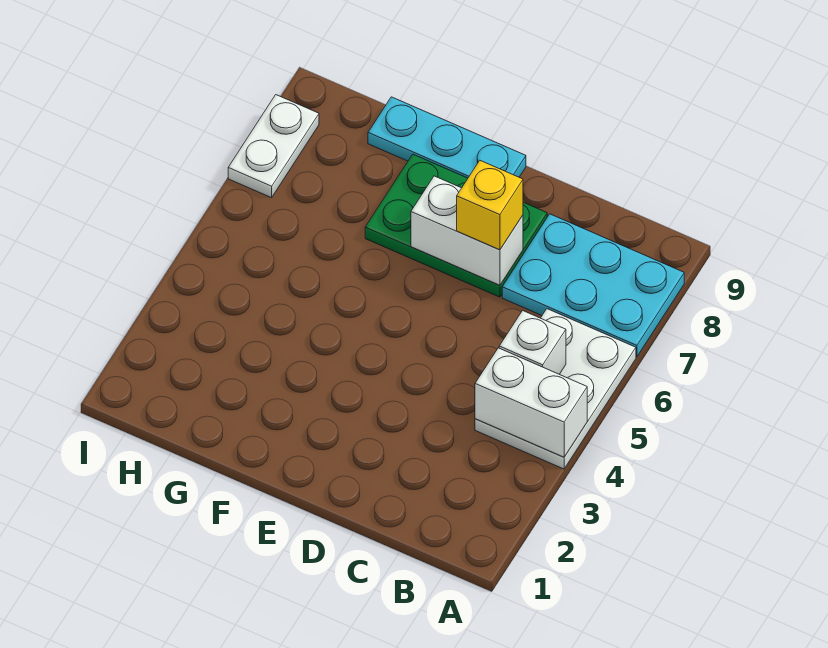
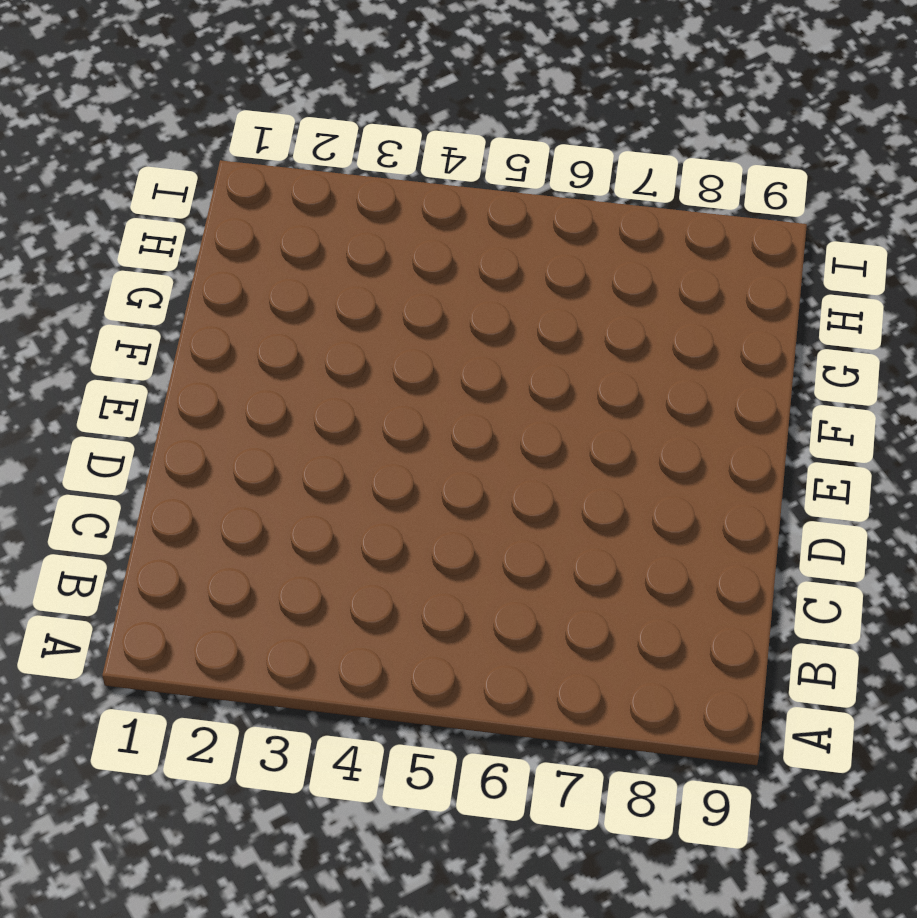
none -> white 2x3 plate [475,309,636,469]
none -> cyan 2x3 plate [502,214,684,357]

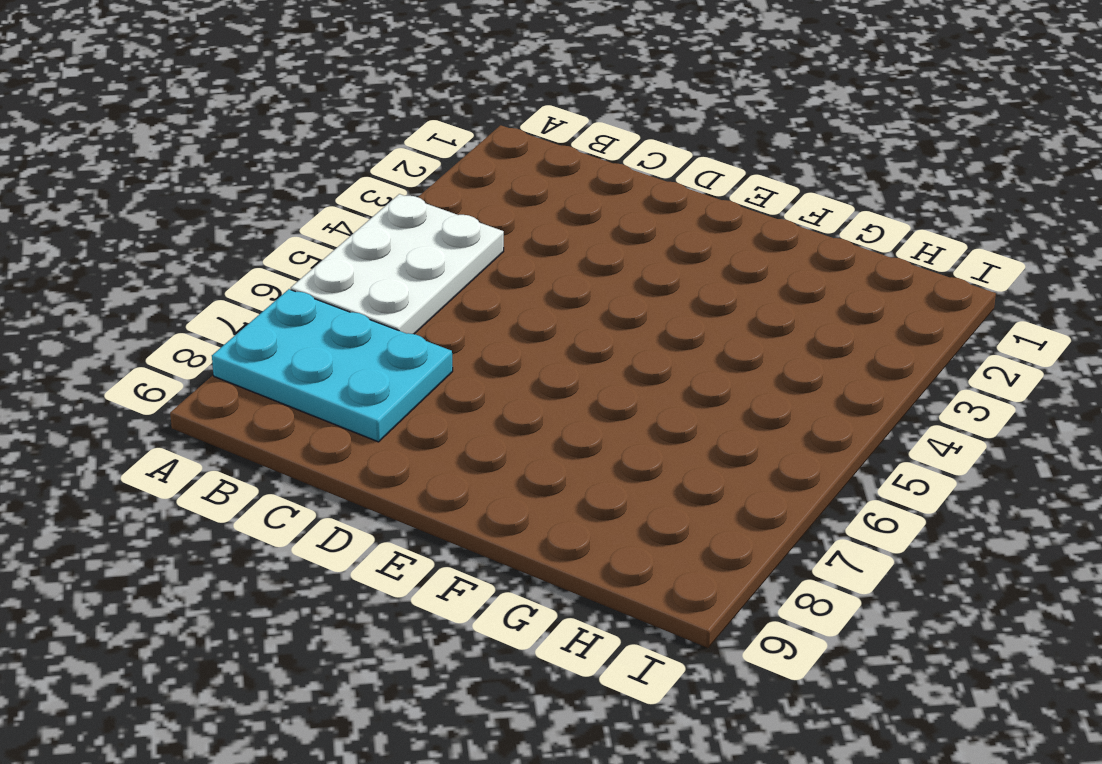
none -> green 2x3 plate [365,154,547,297]
none -> cyan 1x3 plate [368,97,526,178]

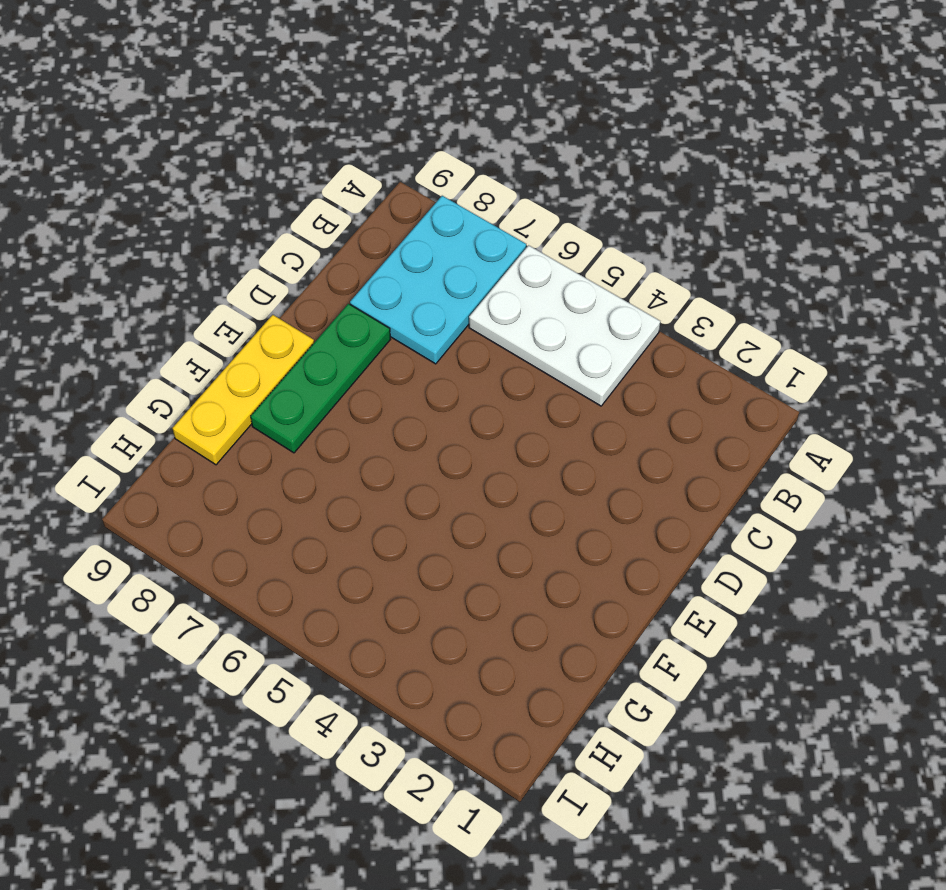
green 1x3 plate [251,304,390,453] -> green 2x3 plate [365,154,547,297]
yellow 1x3 plate [172,315,314,465] -> cyan 1x3 plate [368,97,526,178]
none -> white 1x2 plate [228,95,319,198]
none -> white 1x2 brick [475,348,587,457]

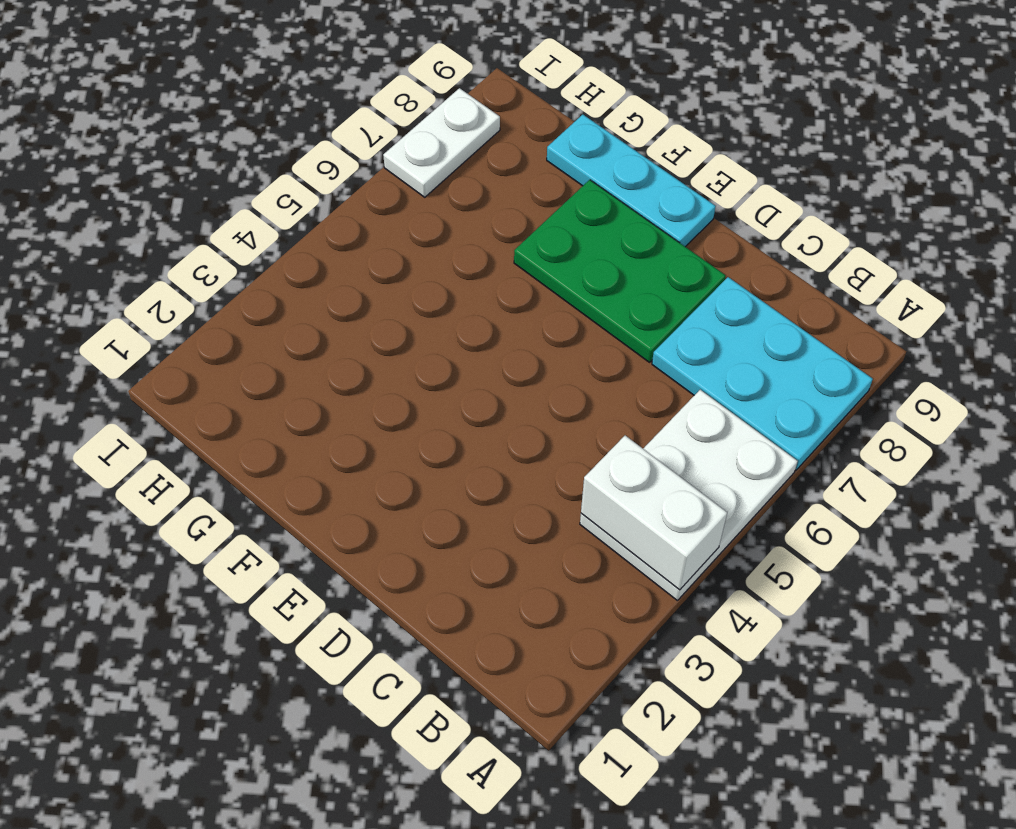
none -> white 1x1 brick [499,311,566,374]
none -> white 1x2 brick [411,176,523,285]

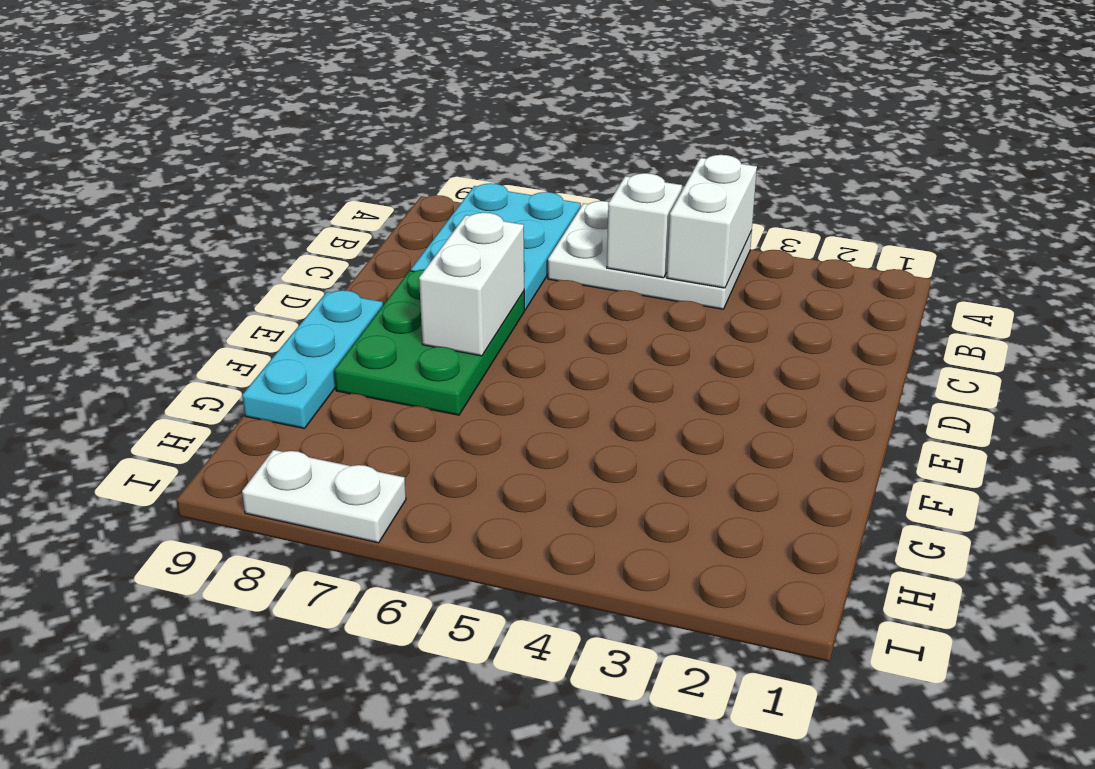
none -> yellow 1x1 brick [457,161,523,250]

